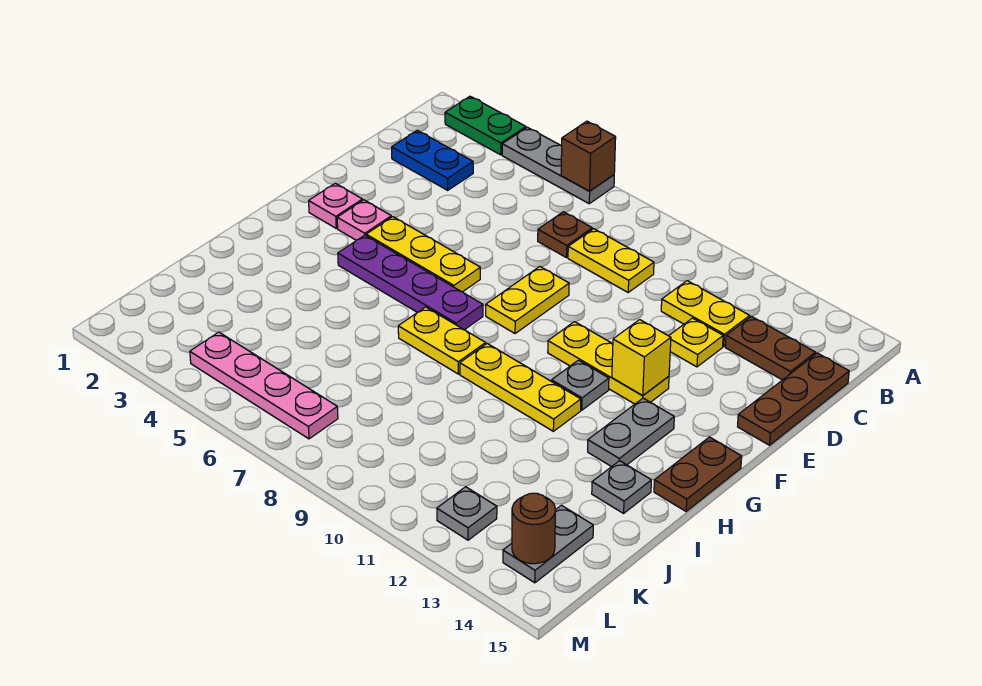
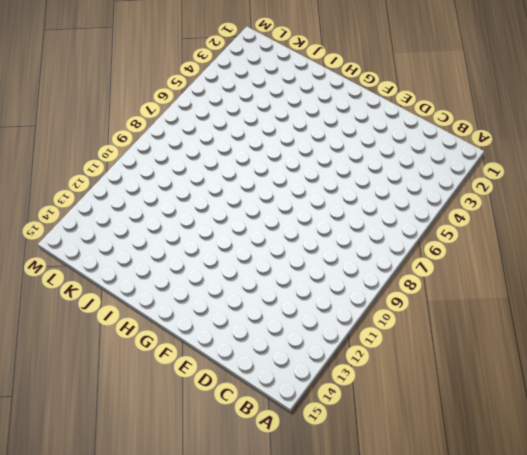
none -> green 1x2 plate [445,96,526,155]
none -> grey 1x3 plate [502,127,614,204]
none -> blue 1x2 plate [392,130,473,190]

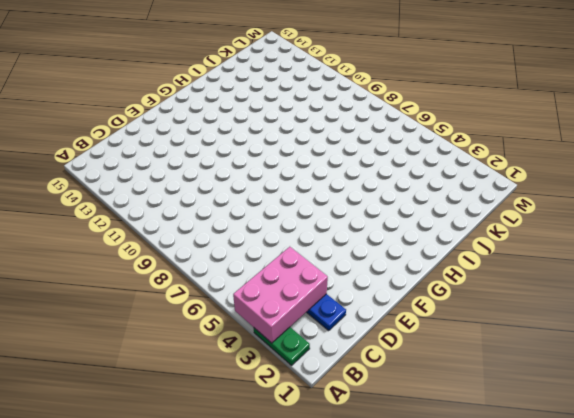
pink 2x3 brick [233,247,328,343] -> none
none -> grey 1x3 plate [502,127,614,204]
none -> brown 1x1 plate [538,212,592,258]
none -> yellow 1x2 plate [568,229,654,292]

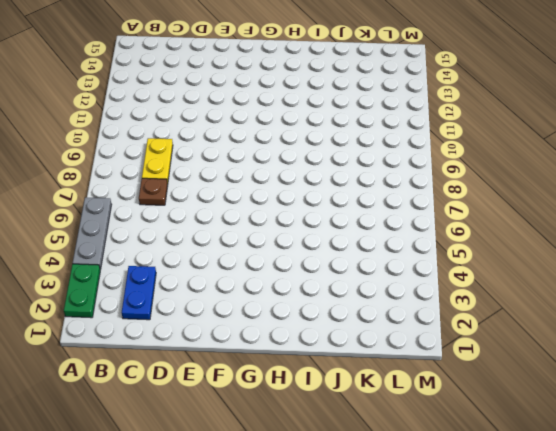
none -> yellow 1x2 plate [661,281,750,346]
none -> brown 1x2 plate [725,316,816,380]
none -> brown 1x3 plate [738,353,849,445]

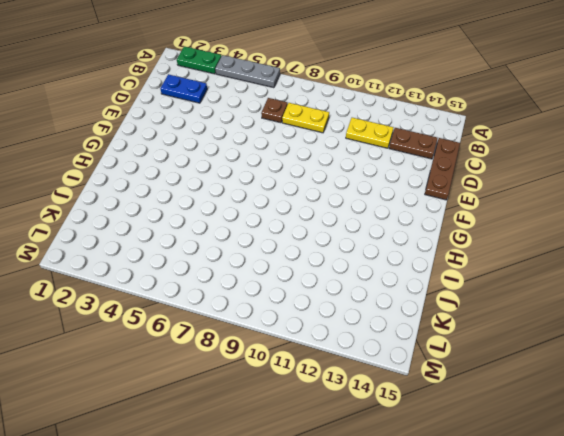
none -> yellow 1x1 plate [669,318,723,367]
none -> yellow 1x2 plate [486,267,569,334]
none -> pink 1x1 plate [309,183,363,228]

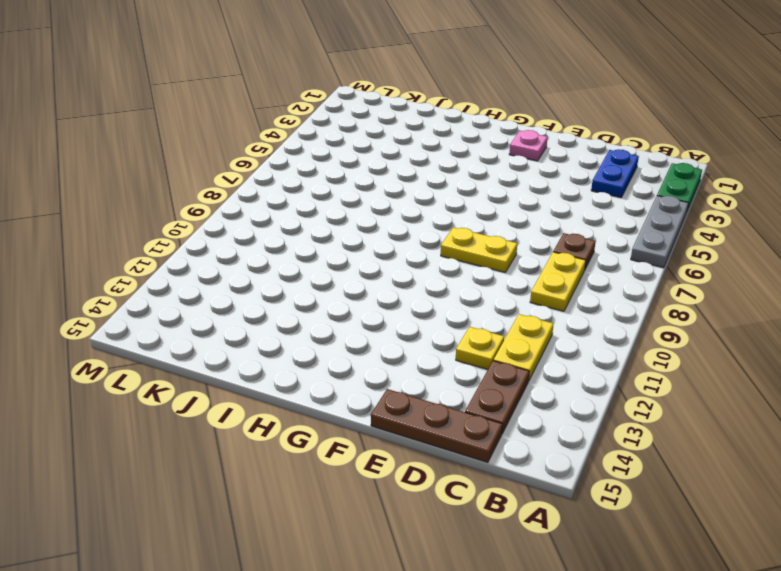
none -> pink 1x1 plate [337,200,391,240]
none -> yellow 1x3 plate [366,217,480,292]
none -> yellow 1x3 plate [548,322,669,404]

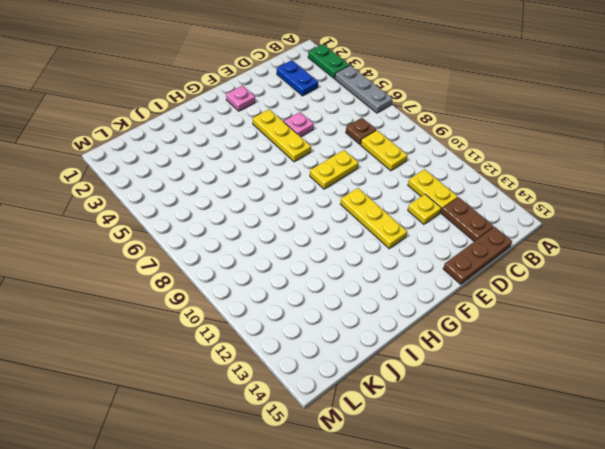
pink 1x1 plate [284,112,314,137] -> pink 1x1 plate moved to [337,200,391,240]
none -> purple 1x4 plate [338,235,483,330]
none -> grey 1x1 plate [552,360,609,410]
none -> grey 1x2 plate [588,398,674,467]

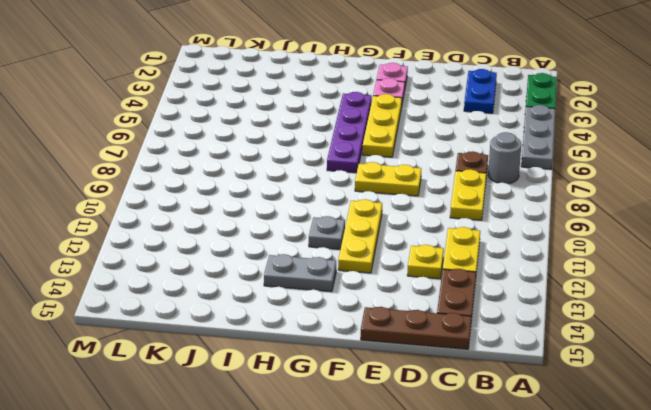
grey 1x1 round brick [488,132,521,184] -> none
none -> brown 1x2 plate [654,437,742,511]
none -> yellow 1x2 plate [398,307,486,374]
none -> yellow 1x3 plate [460,343,581,431]

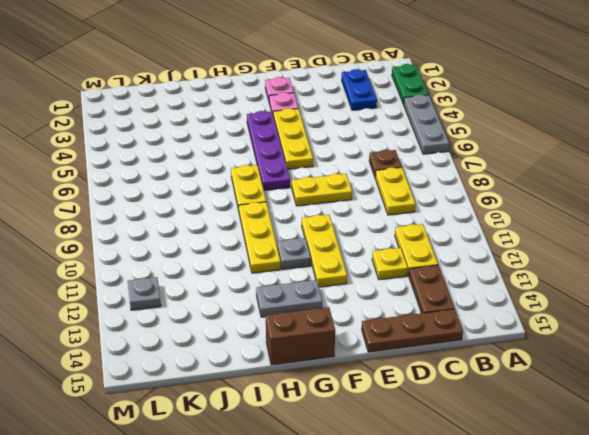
brown 1x2 brick [266,307,335,365] -> brown 1x2 plate [654,437,742,511]
none -> grey 1x1 plate [592,461,651,513]
none -> grey 1x2 plate [503,505,593,583]
none -> pink 1x4 plate [190,332,338,439]

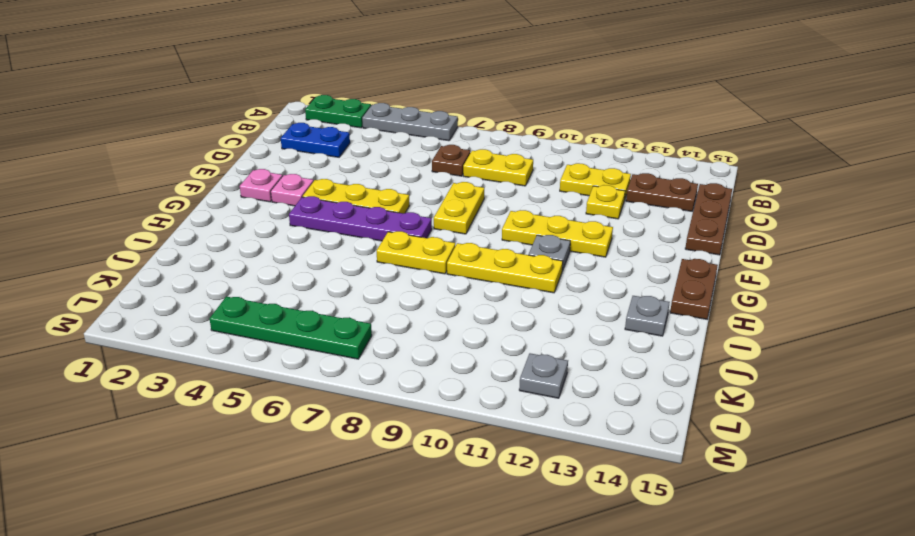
green 1x4 plate [210,297,372,359] -> pink 1x4 plate [190,332,338,439]
none -> grey 1x2 plate [588,398,674,467]
none -> grey 1x2 plate [503,505,593,583]
none -> brown 1x1 brick [561,121,616,191]

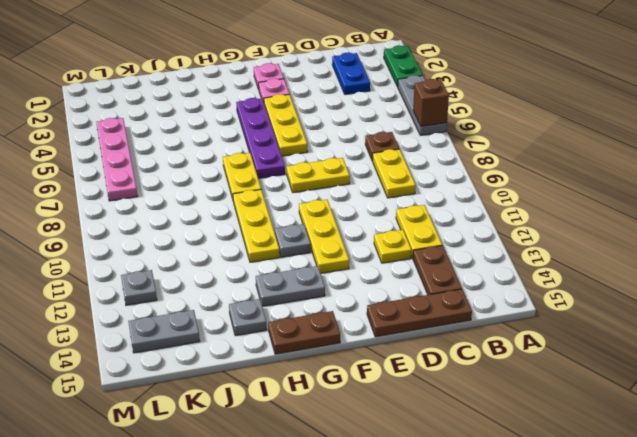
none -> yellow 1x1 brick [612,320,671,396]
none -> brown 1x1 round brick [512,493,555,564]

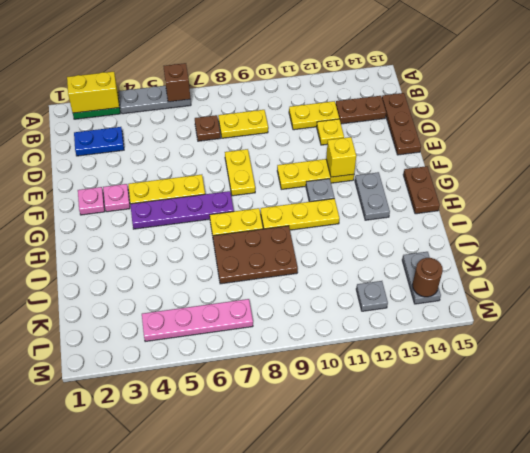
yellow 1x2 brick [67,72,119,113] -> none
brown 2x3 plate [213,226,298,284] -> none
none -> grey 1x1 plate [592,461,651,513]

